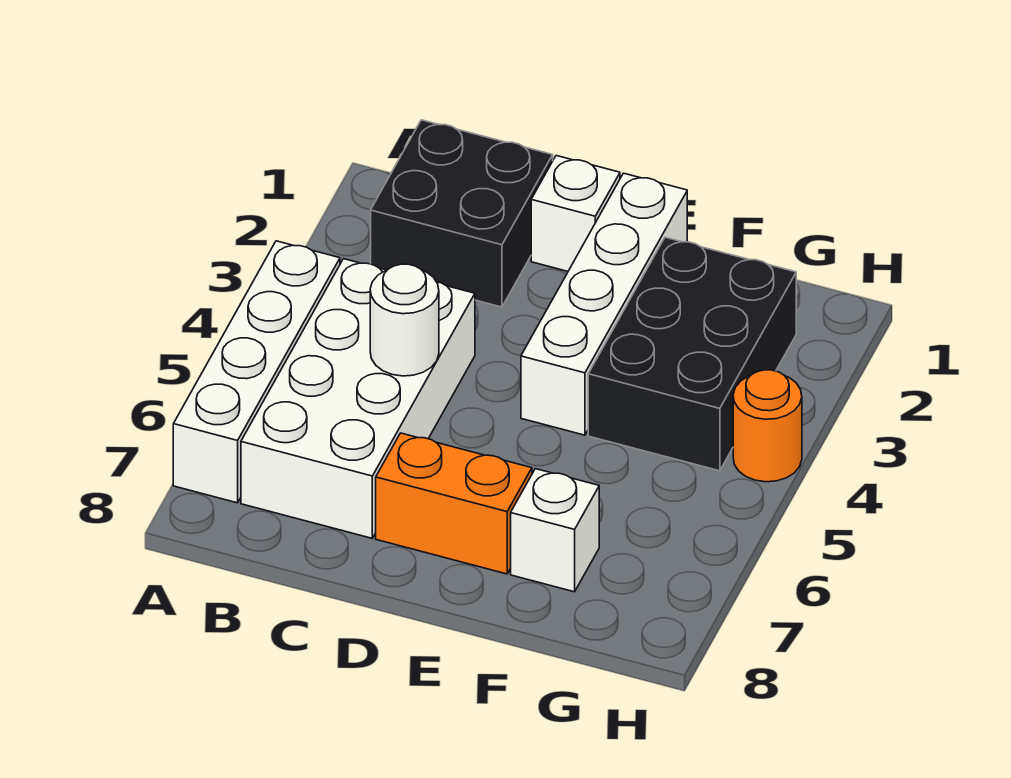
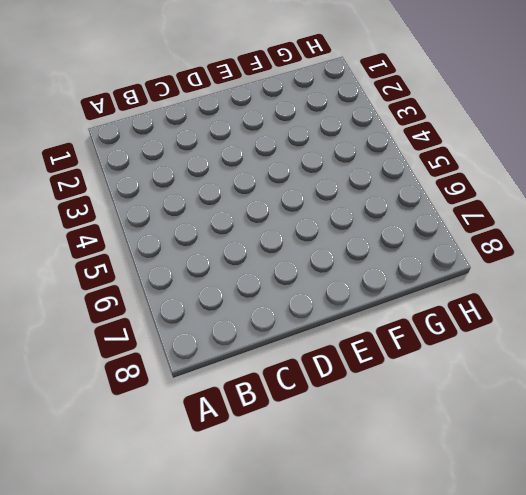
none -> white 1x4 brick [173,241,340,503]
none -> black 2x2 brick [371,120,553,307]

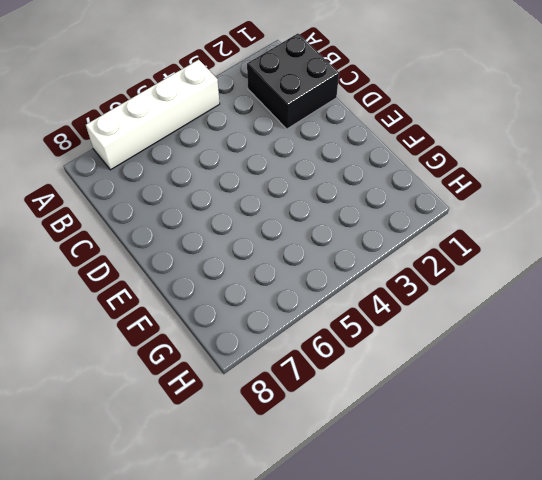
none -> white 2x4 brick [241,259,475,538]
none -> white 1x1 brick [531,156,620,271]

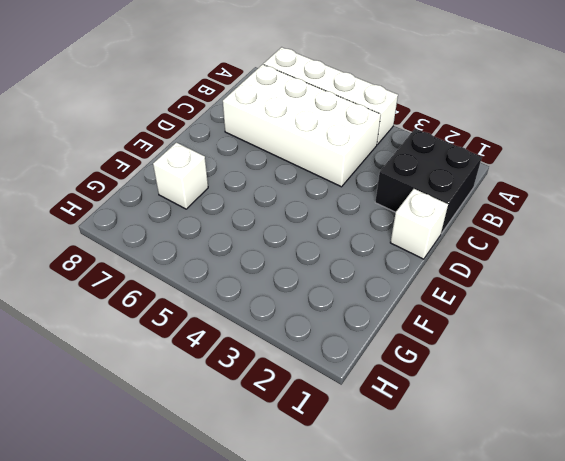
none -> orange 1x2 brick [376,433,532,574]
none -> white 1x4 brick [521,173,687,435]

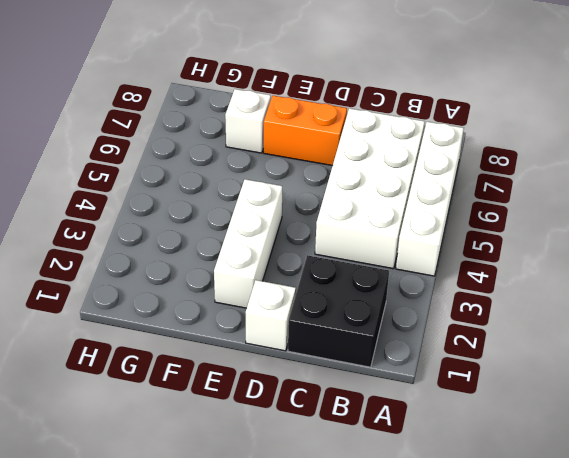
white 1x3 brick [214,179,282,308] -> white 1x4 brick [521,173,687,435]
none -> black 2x3 brick [588,237,796,471]
none -> orange 1x1 round brick [733,370,802,482]

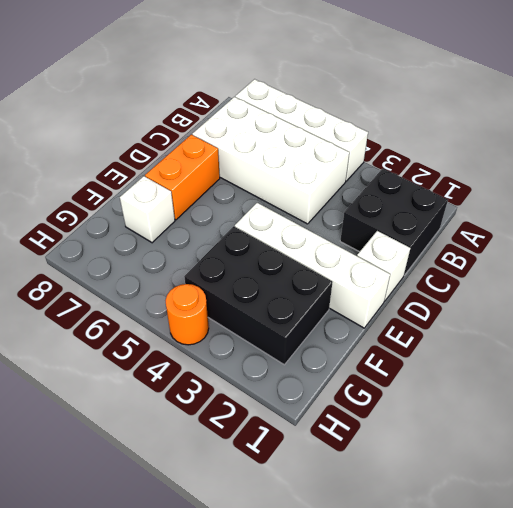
none -> white 1x1 round brick [370,264,439,376]

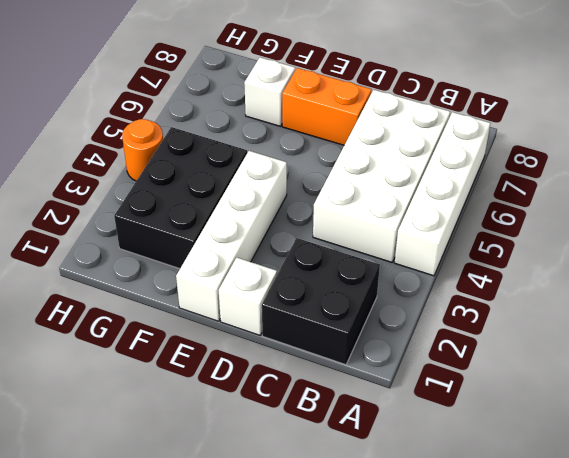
none -> white 1x1 round brick [370,264,439,376]

